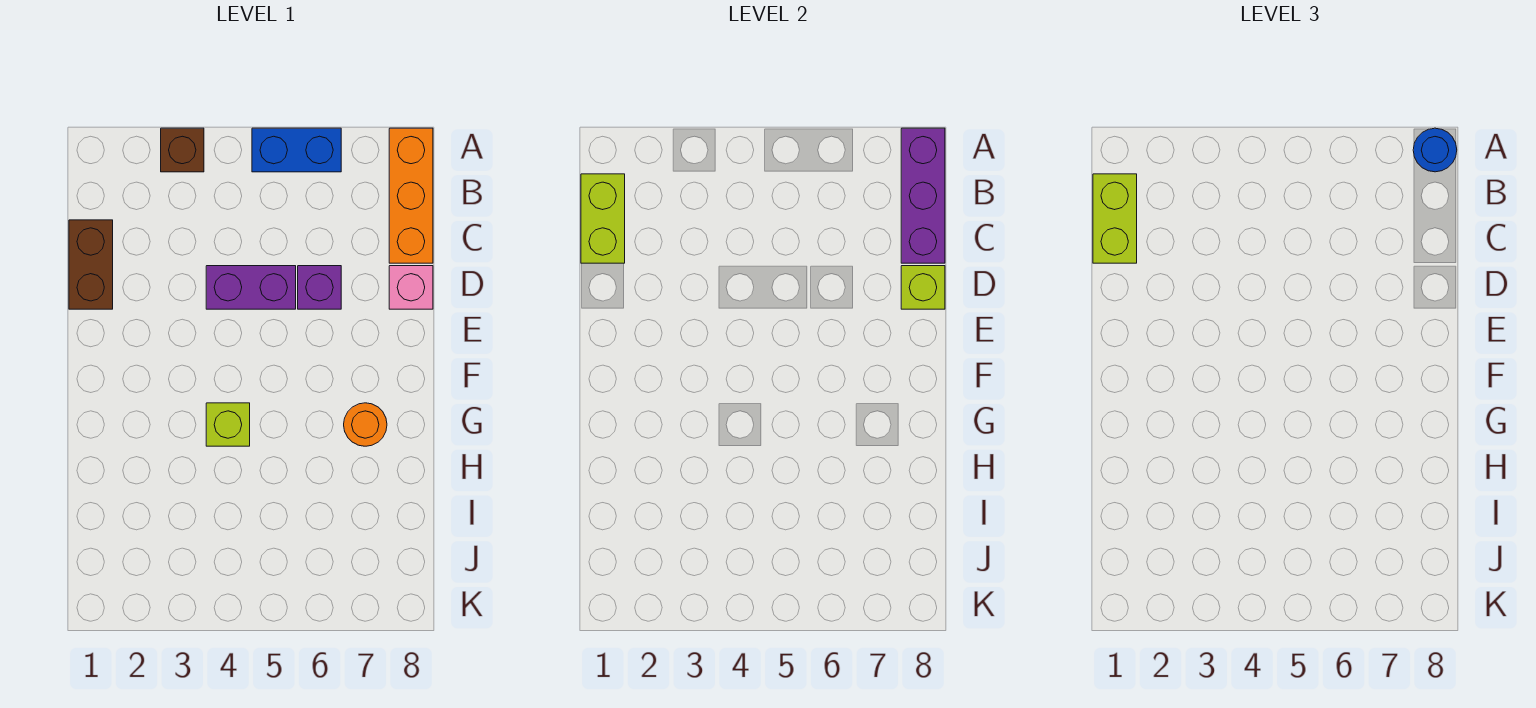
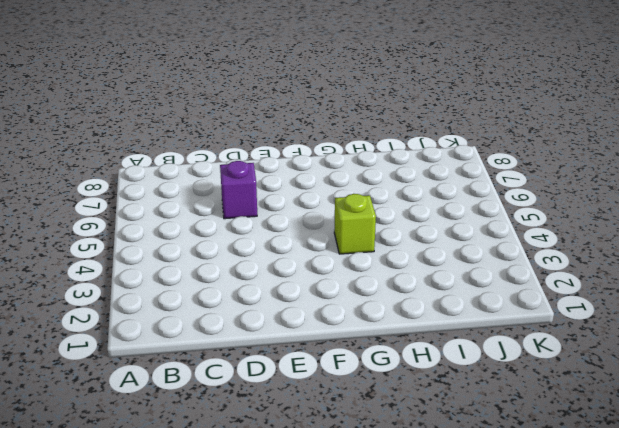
none -> brown 1x1 brick [161,128,204,172]
none -> blue 1x2 brick [252,128,341,172]
none -> orange 1x3 brick [389,128,433,263]

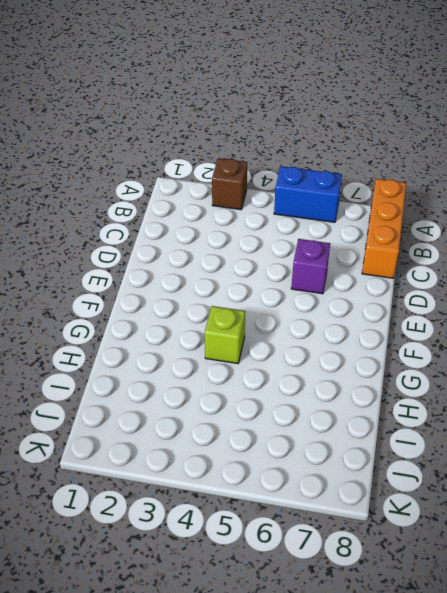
none -> brown 1x2 brick [69,220,113,309]
none -> purple 1x2 brick [206,266,296,309]
none -> pink 1x1 brick [389,266,433,309]

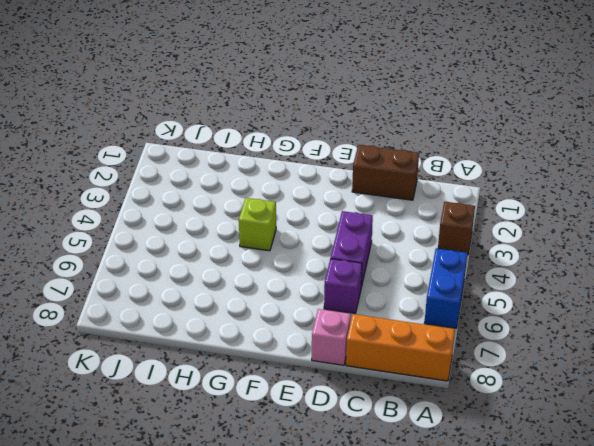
none -> orange 1x1 round brick [344,403,387,446]
none -> purple 1x3 brick [901,128,945,263]
none -> lime 1x2 brick [581,174,625,263]

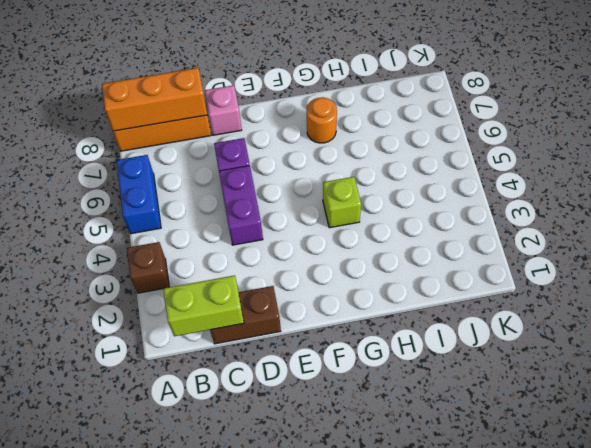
orange 1x3 brick [102,68,207,131] -> purple 1x3 brick [901,128,945,263]
none -> lime 1x1 brick [901,266,945,309]
none -> blue 1x1 round brick [1413,128,1457,172]
none -> lime 1x2 brick [1093,174,1137,263]

